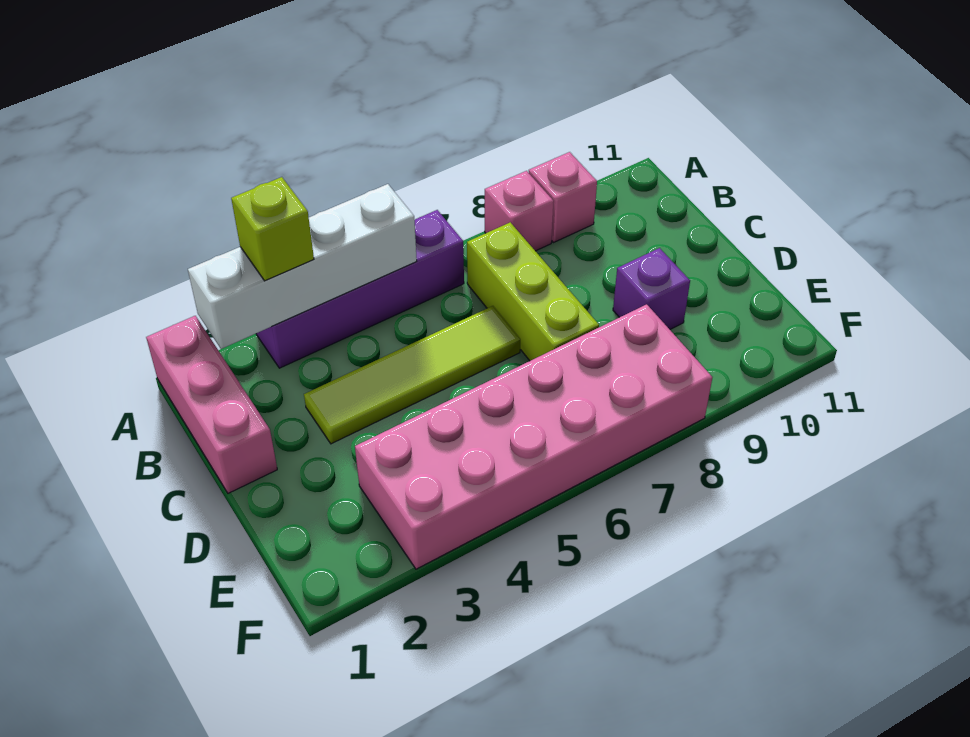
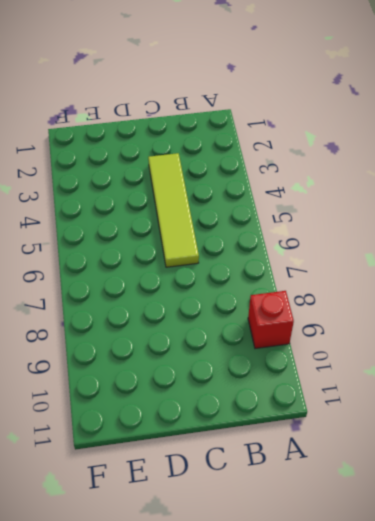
red 1x1 brick [248,291,294,349] -> pink 1x1 brick [529,152,597,242]
none -> pink 1x3 brick [146,316,277,493]
none -> purple 1x4 brick [256,210,464,368]

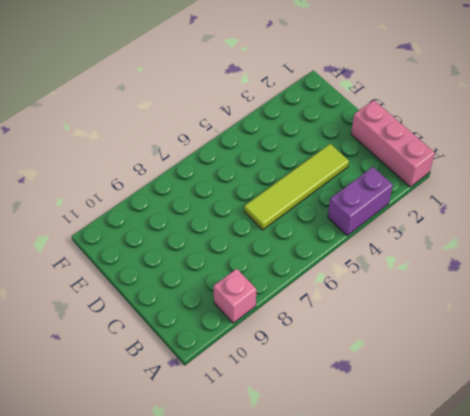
purple 1x2 brick [328,167,393,236] -> purple 1x4 brick [256,210,464,368]
none -> pink 1x1 brick [485,171,554,251]
none -> lime 1x3 brick [467,222,599,361]

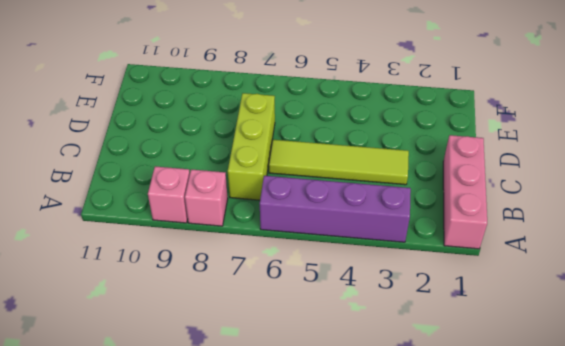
none -> purple 1x1 brick [613,248,690,329]
none -> pink 2x6 brick [355,304,712,569]

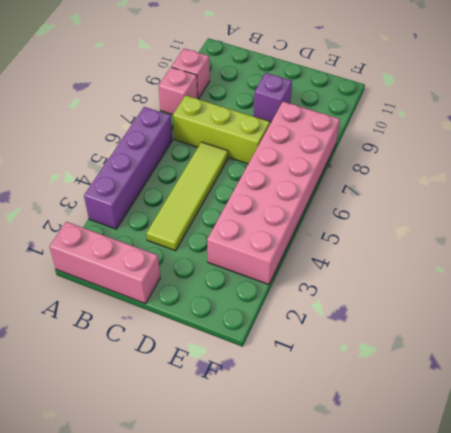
none -> white 1x4 brick [188,184,417,349]
none -> lime 1x1 brick [231,177,314,281]

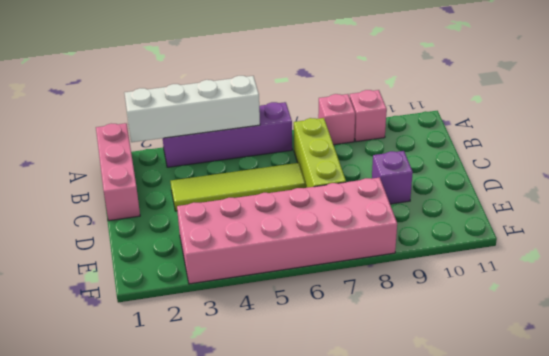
none -> lime 1x1 brick [231,177,314,281]

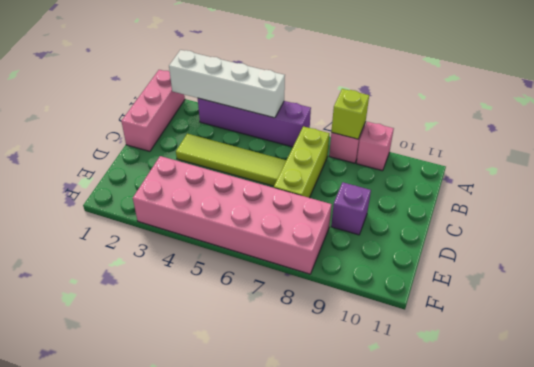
lime 1x1 brick [331,89,369,139] -> lime 1x1 brick moved to [231,177,314,281]

